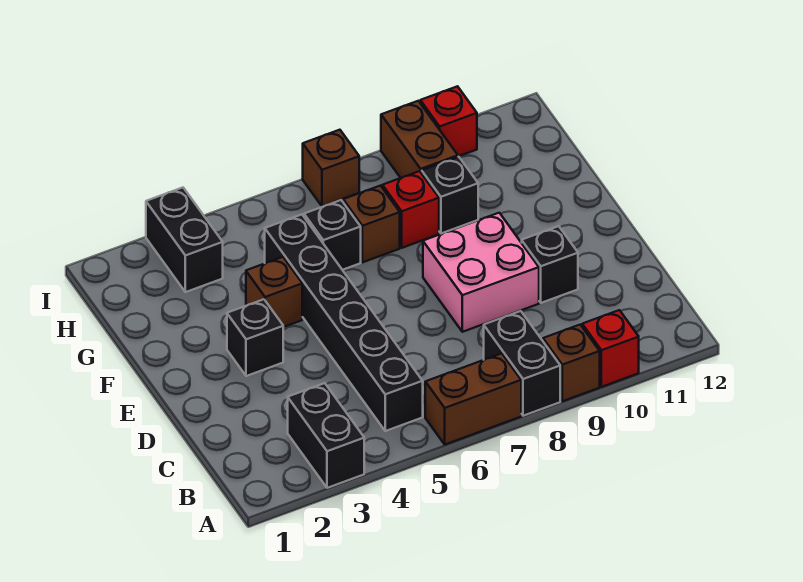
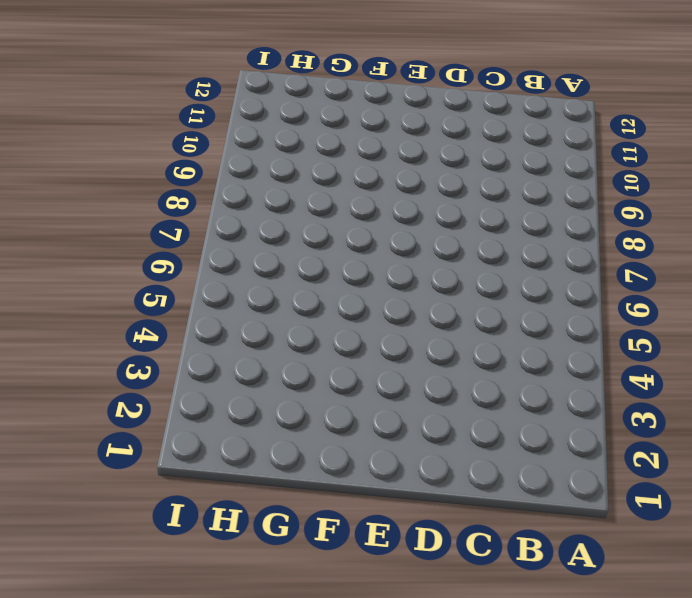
none -> black 1x2 brick [288,383,364,488]
none -> brown 1x2 brick [425,353,521,444]
none -> black 1x2 brick [484,311,560,416]

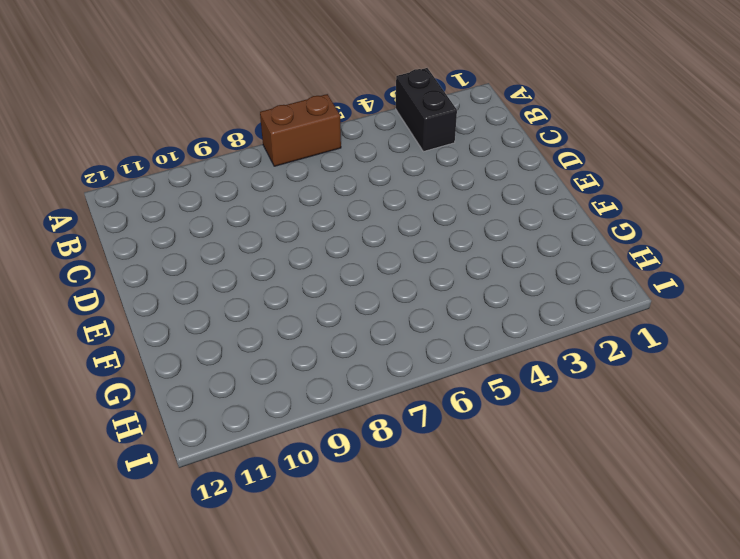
none -> black 1x2 brick [484,311,560,416]
none -> brown 1x1 brick [543,325,600,401]
none -> red 1x1 brick [582,310,639,387]

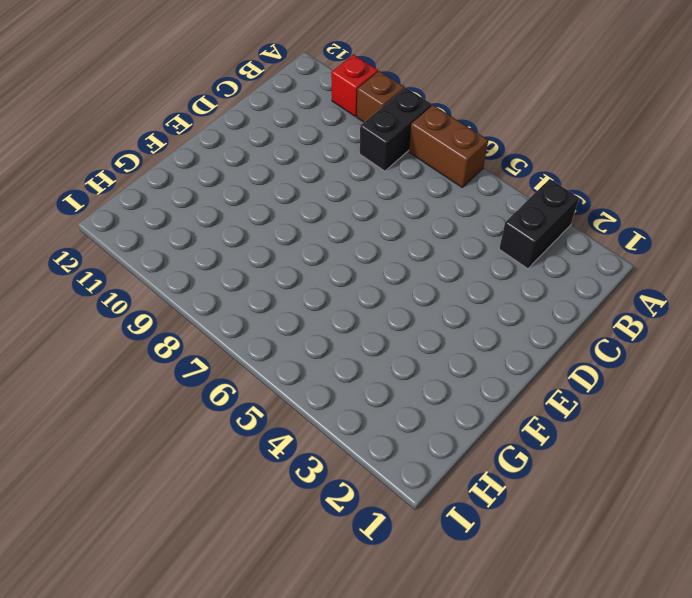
none -> black 1x6 brick [265,215,423,431]
none -> pink 2x2 brick [423,213,539,332]
none -> black 1x1 brick [522,226,578,303]

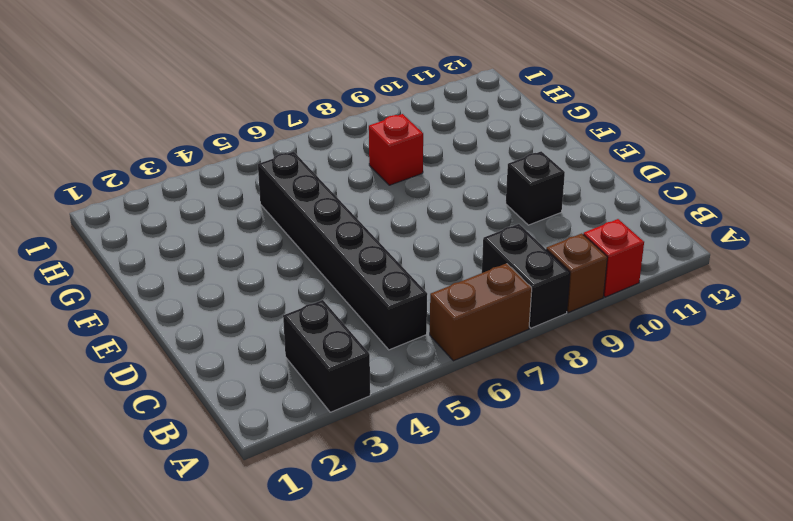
none -> pink 2x2 brick [423,213,539,332]
none -> black 1x1 brick [227,299,283,376]
none -> brown 1x1 brick [246,257,302,327]

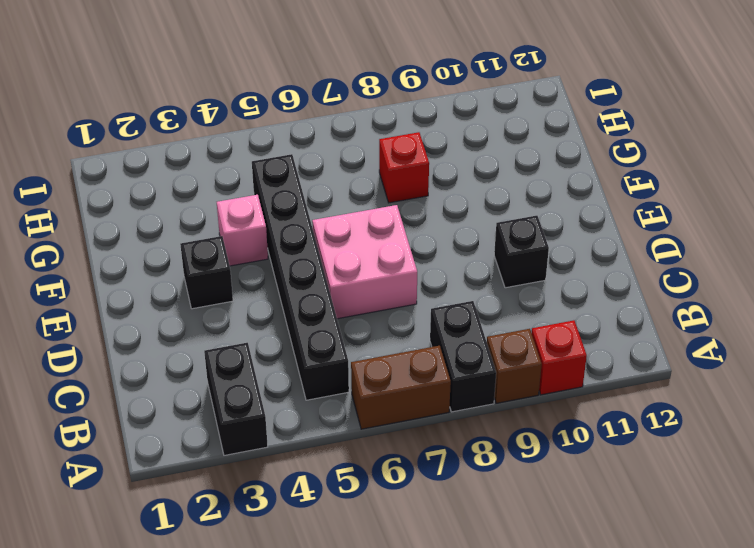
pink 2x2 brick [312,205,417,319] -> pink 2x2 brick moved to [423,213,539,332]
pink 1x1 brick [217,195,268,266] -> brown 1x1 brick [246,257,302,327]
none -> black 1x1 brick [304,200,361,270]
none -> brown 1x1 brick [343,186,400,262]
none -> black 1x1 brick [422,157,478,233]

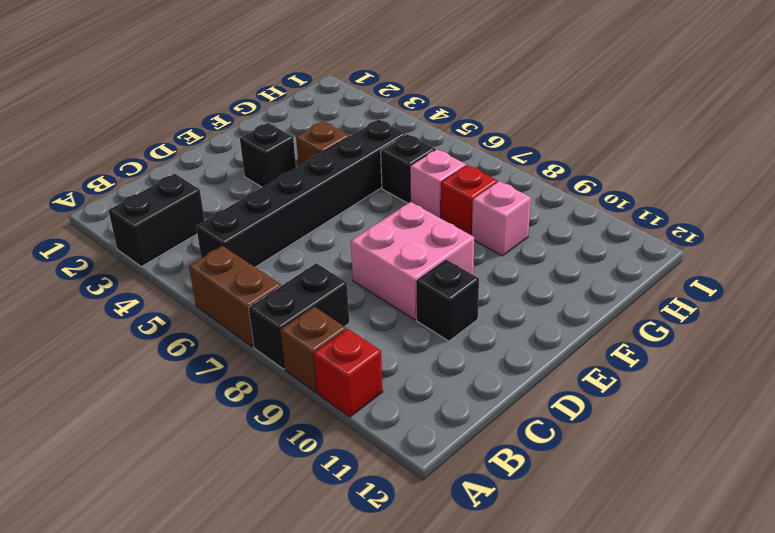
pink 1x1 brick [410,149,466,218] -> brown 1x1 brick [343,186,400,262]
pink 1x1 brick [472,181,531,256] -> black 1x1 brick [422,157,478,233]
none -> black 1x2 brick [146,188,223,292]
none -> brown 1x2 brick [381,101,458,178]
none -> brown 1x1 brick [303,130,359,206]

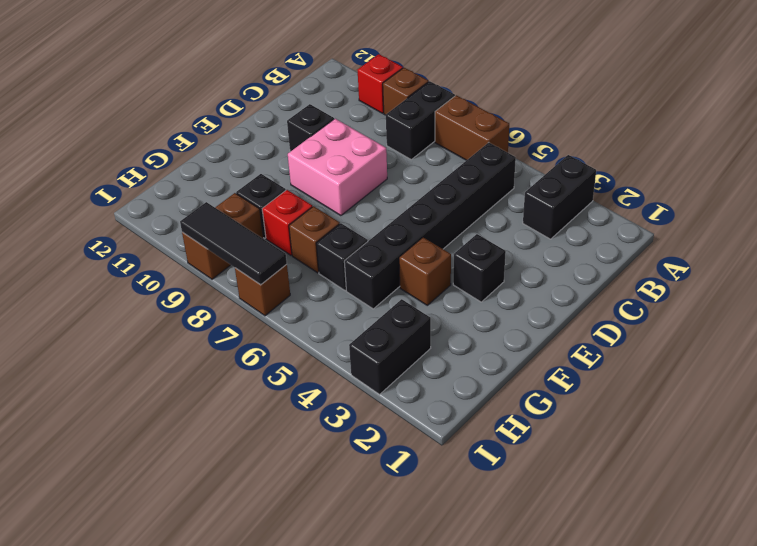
black 1x3 tile [180,202,287,285] -> none
none -> red 1x1 brick [420,86,477,156]

